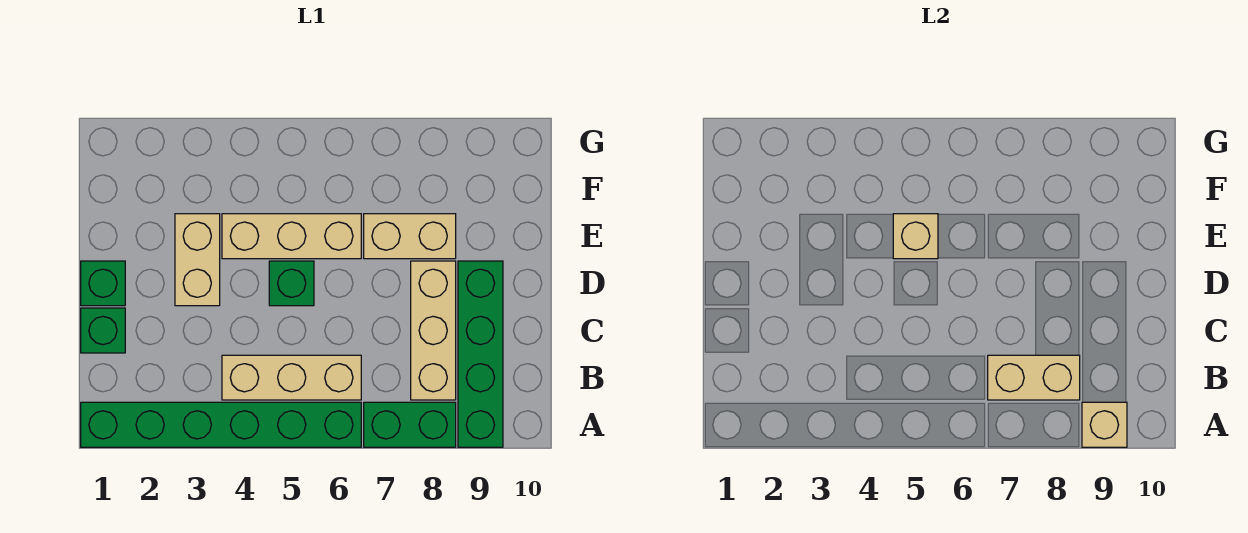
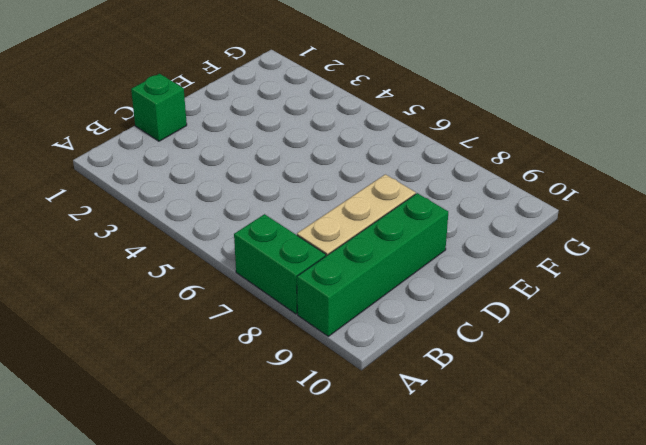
none -> green 1x6 brick [81,402,361,447]
none -> tan 1x3 brick [222,355,361,400]
none -> green 1x1 brick [81,261,125,306]

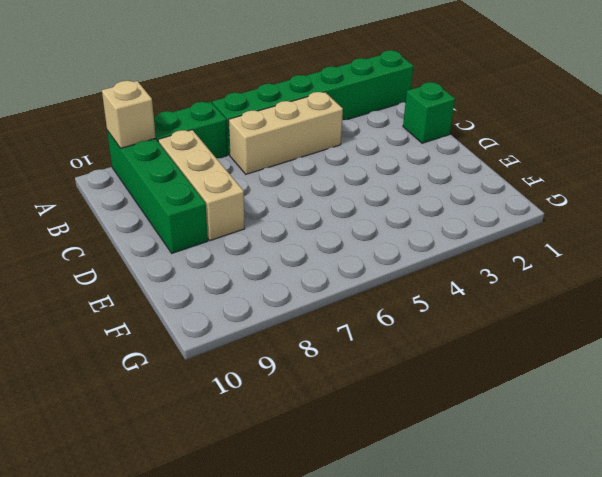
none -> green 1x1 brick [81,261,125,306]
none -> tan 1x2 brick [175,214,220,306]
none -> green 1x1 brick [269,261,314,306]

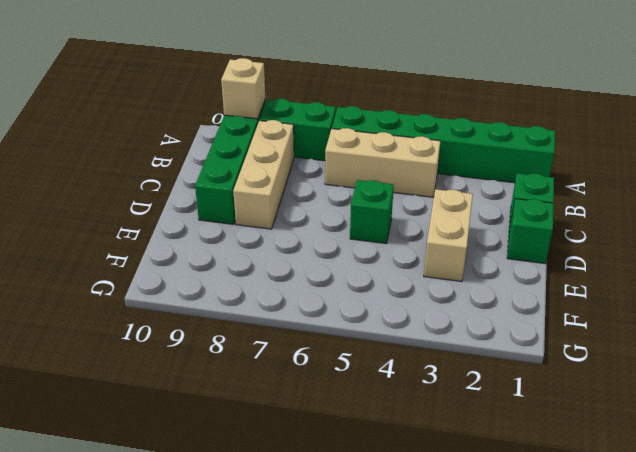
none -> tan 1x3 brick [222,214,361,259]
none -> tan 1x2 brick [364,214,456,259]
none -> tan 1x2 brick [988,355,1080,400]

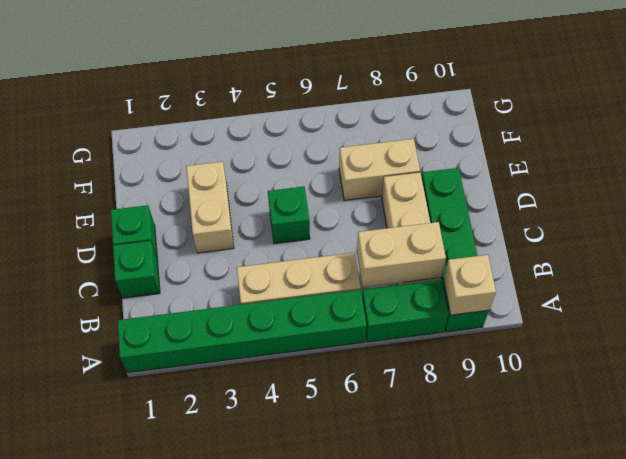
none -> tan 1x3 brick [222,214,361,259]
none -> tan 1x1 brick [893,214,938,259]

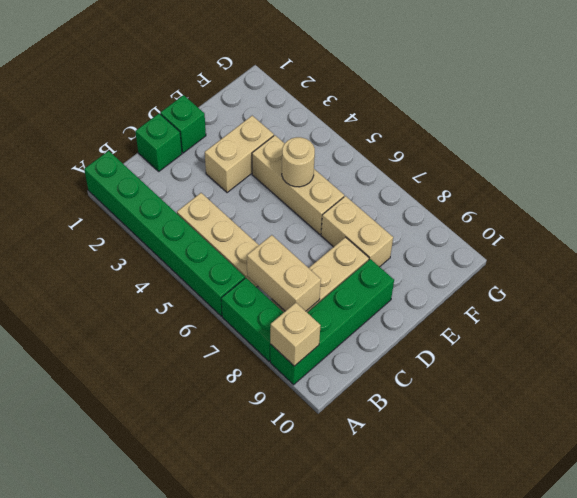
tan 1x1 round brick [282,137,315,187] -> tan 1x1 brick [893,214,938,259]
none -> green 1x1 brick [269,261,314,306]

